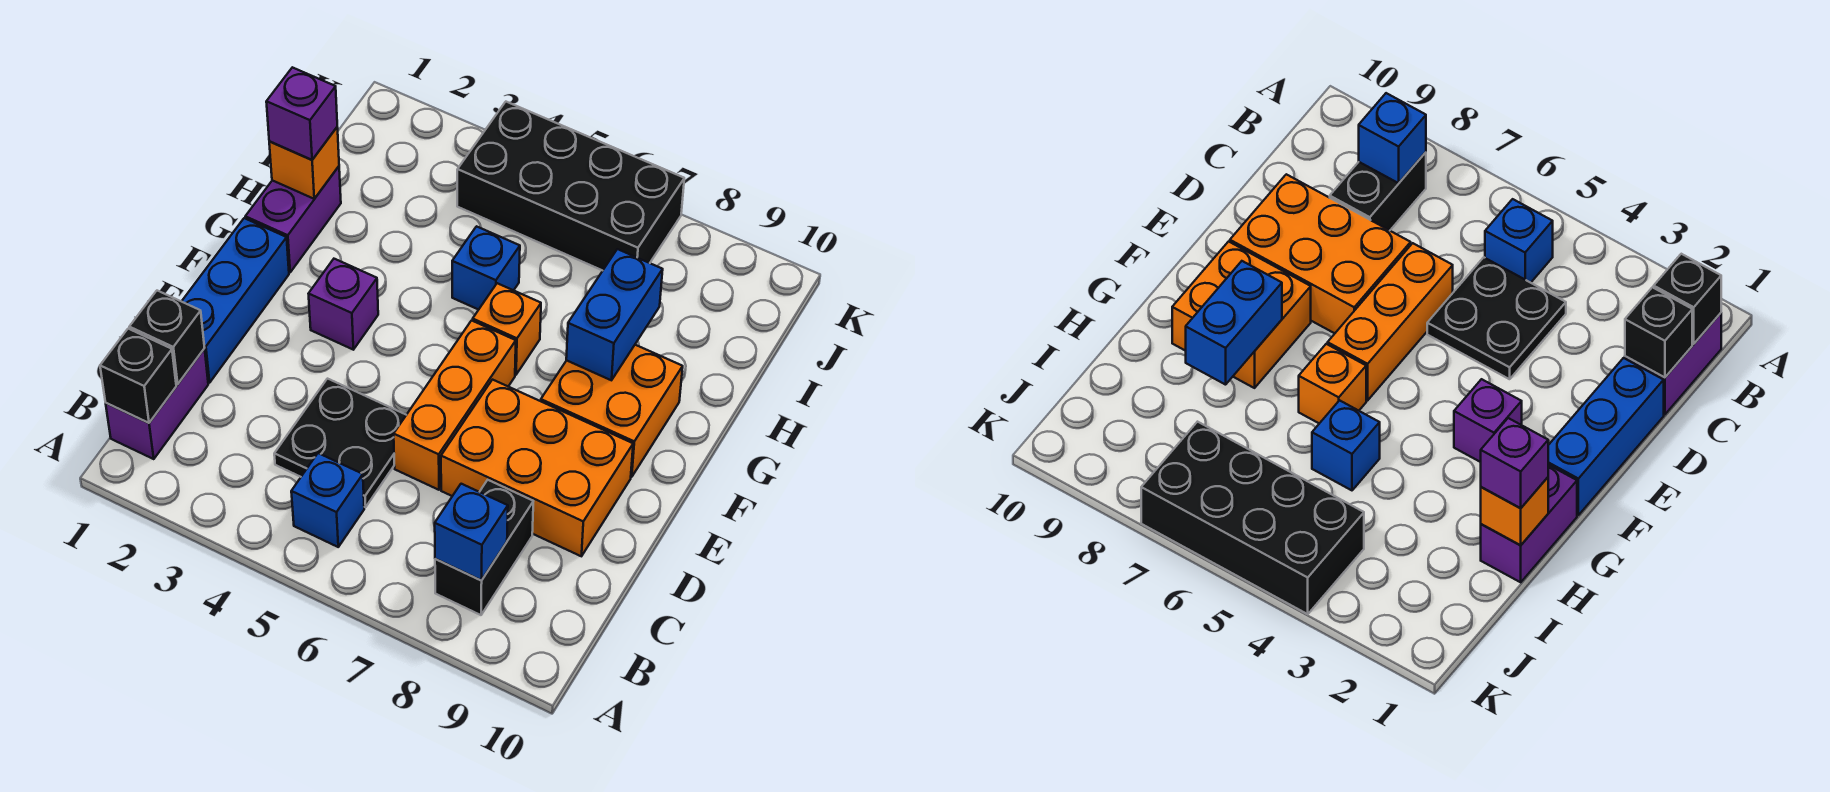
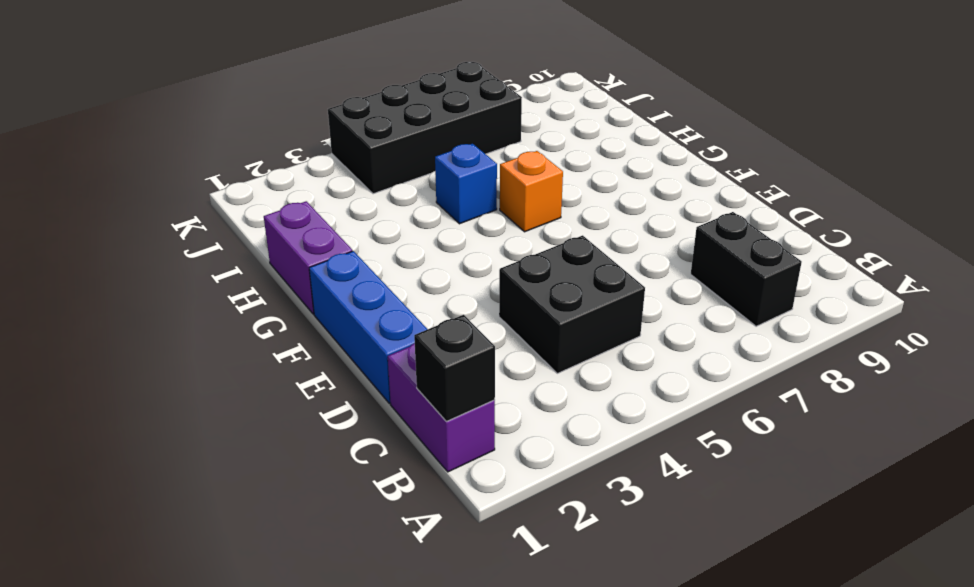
black 2x2 brick [499,235,645,373] -> black 2x2 plate [274,379,406,507]
none -> blue 1x1 brick [291,453,364,547]
none -> orange 1x3 brick [394,320,516,490]
none -> orange 2x3 brick [441,380,633,556]

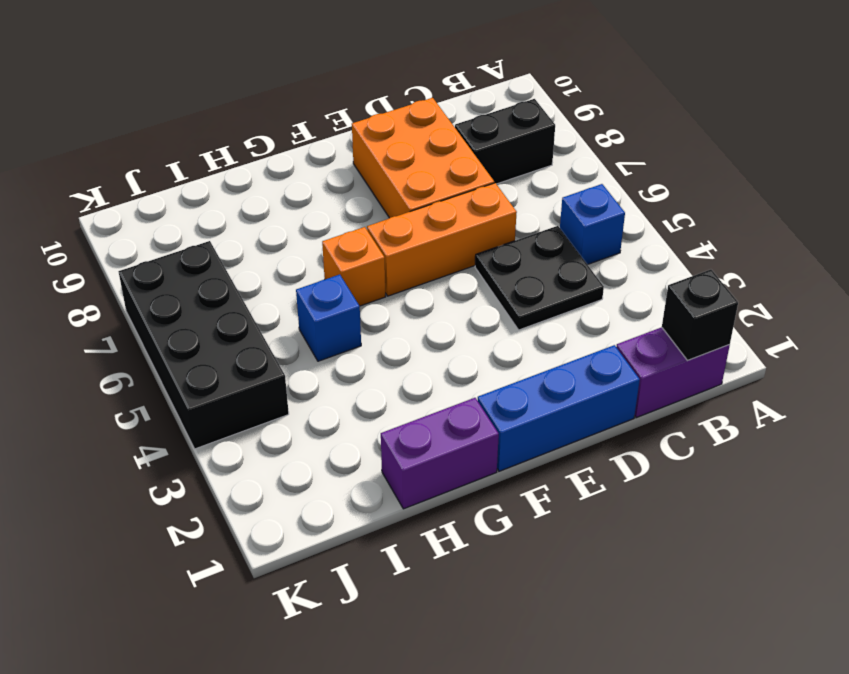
none -> purple 1x1 brick [309,259,378,350]
none -> orange 2x2 brick [541,345,683,477]
none -> blue 1x1 brick [435,484,508,581]

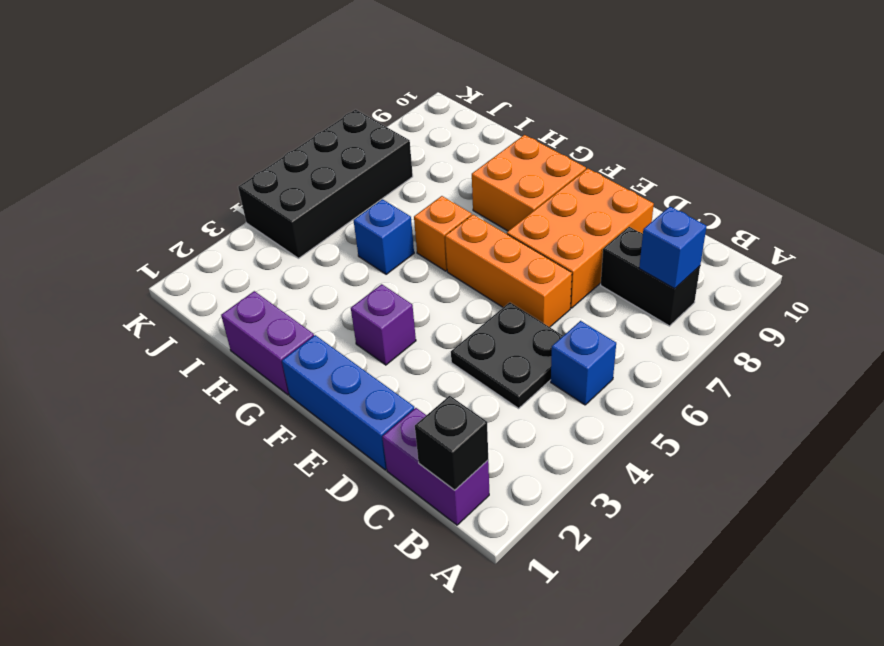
none -> black 1x1 brick [129,291,205,384]
none -> blue 1x2 brick [566,249,663,380]
none -> orange 1x1 brick [269,127,339,199]

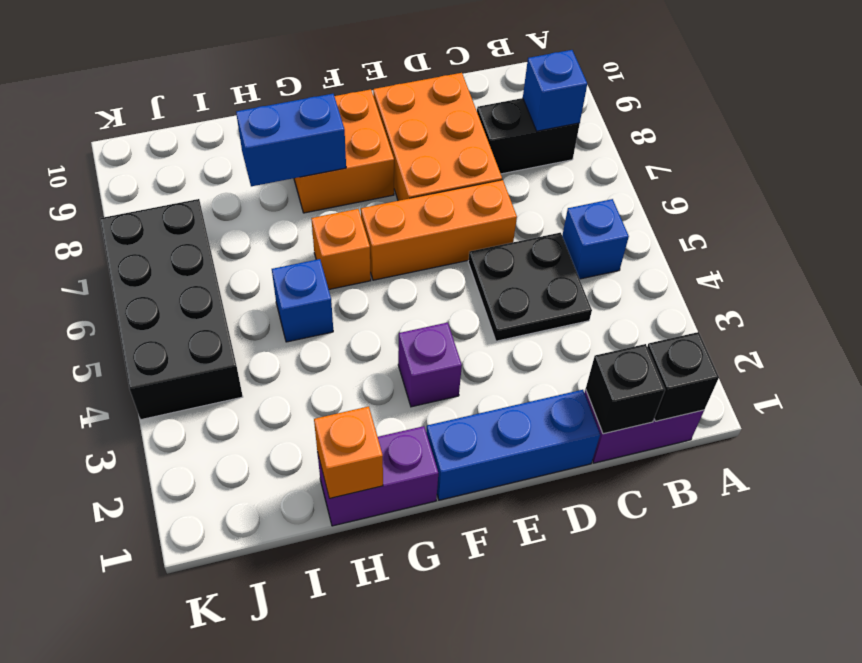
none -> purple 1x1 brick [266,67,337,160]

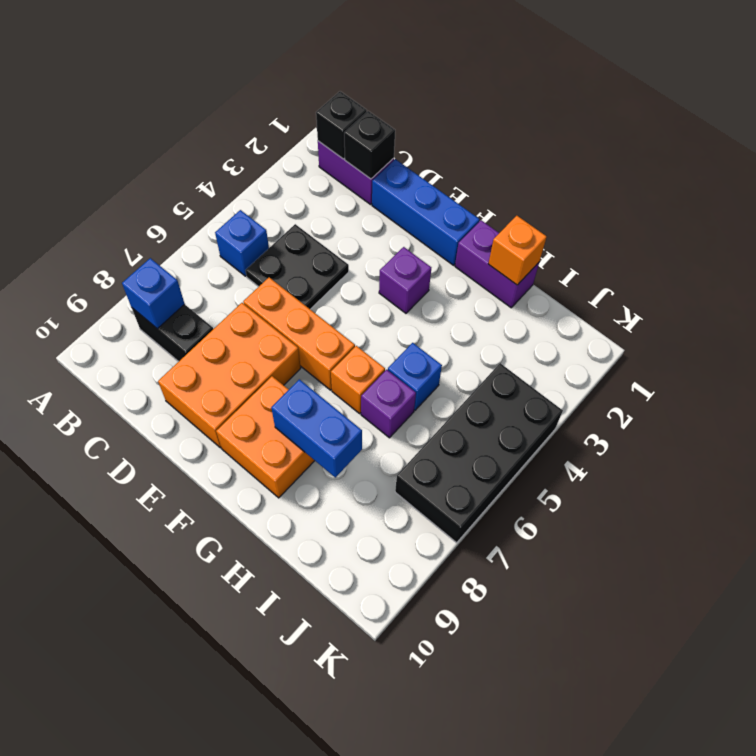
purple 1x1 brick [361,370,416,438] -> purple 1x1 brick moved to [266,67,337,160]

